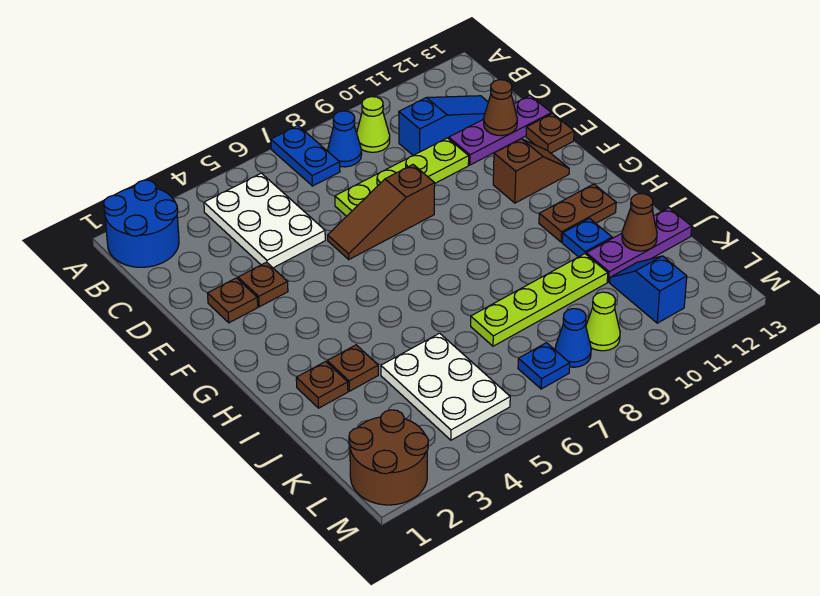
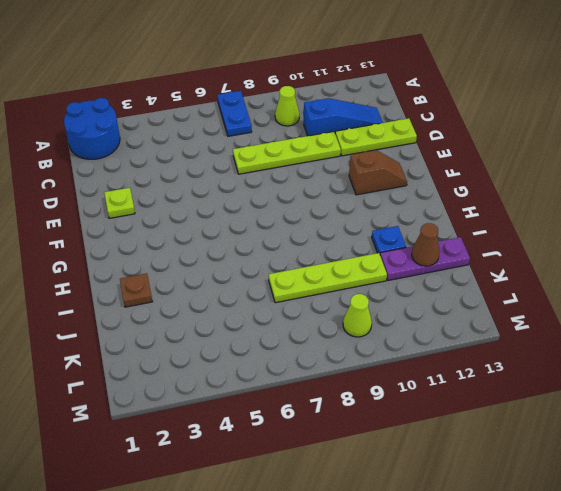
lime 1x3 plate [335,118,417,156] -> purple 1x3 plate [449,96,551,165]
lime 1x1 plate [104,188,135,218] -> brown 1x1 plate [208,278,258,323]
none -> white 2x3 plate [204,173,325,268]
none -> blue 1x1 cone [328,111,362,167]
none -> brown 1x1 plate [238,262,288,307]

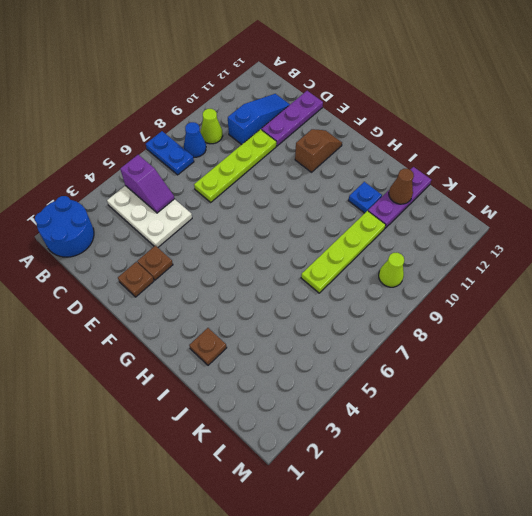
purple 1x2 slope [120,155,174,213] -> none
none -> brown 1x3 slope [328,165,435,259]
none -> brown 1x1 plate [526,114,574,153]
none -> brown 1x2 plate [539,184,616,242]

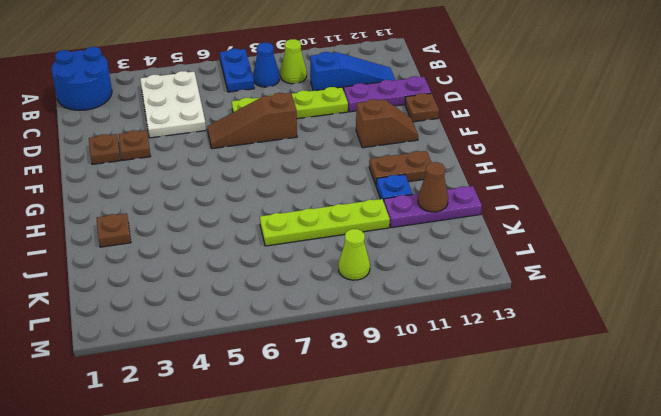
none -> brown 1x1 plate [327,345,378,391]
none -> white 2x3 plate [381,333,510,440]
none -> blue 1x2 slope [610,256,687,323]

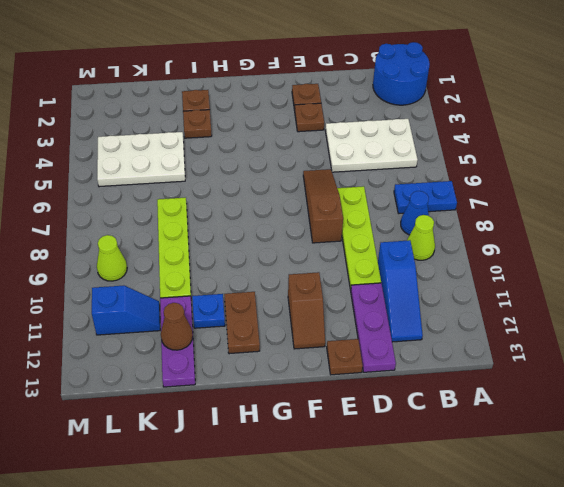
none -> brown 2x2 round brick [349,410,428,505]
none -> blue 1x1 plate [518,343,570,389]
none -> blue 1x1 cone [555,309,591,367]

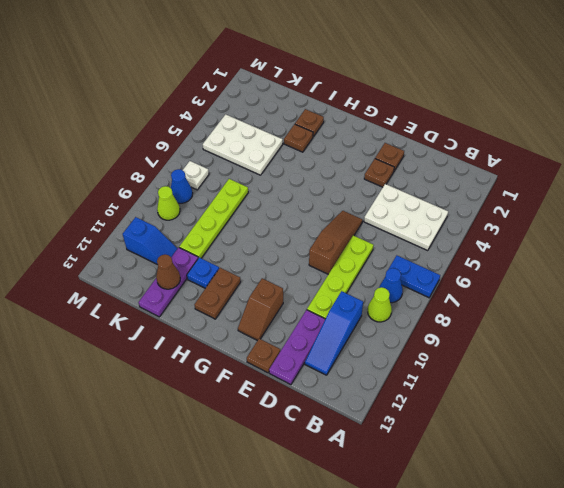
white 1x1 plate [183,161,209,190] -> blue 1x1 plate [518,343,570,389]
none -> blue 2x2 round brick [104,180,179,267]
none -> brown 2x2 round brick [349,410,428,505]
none -> brown 1x1 cone [484,80,517,136]

